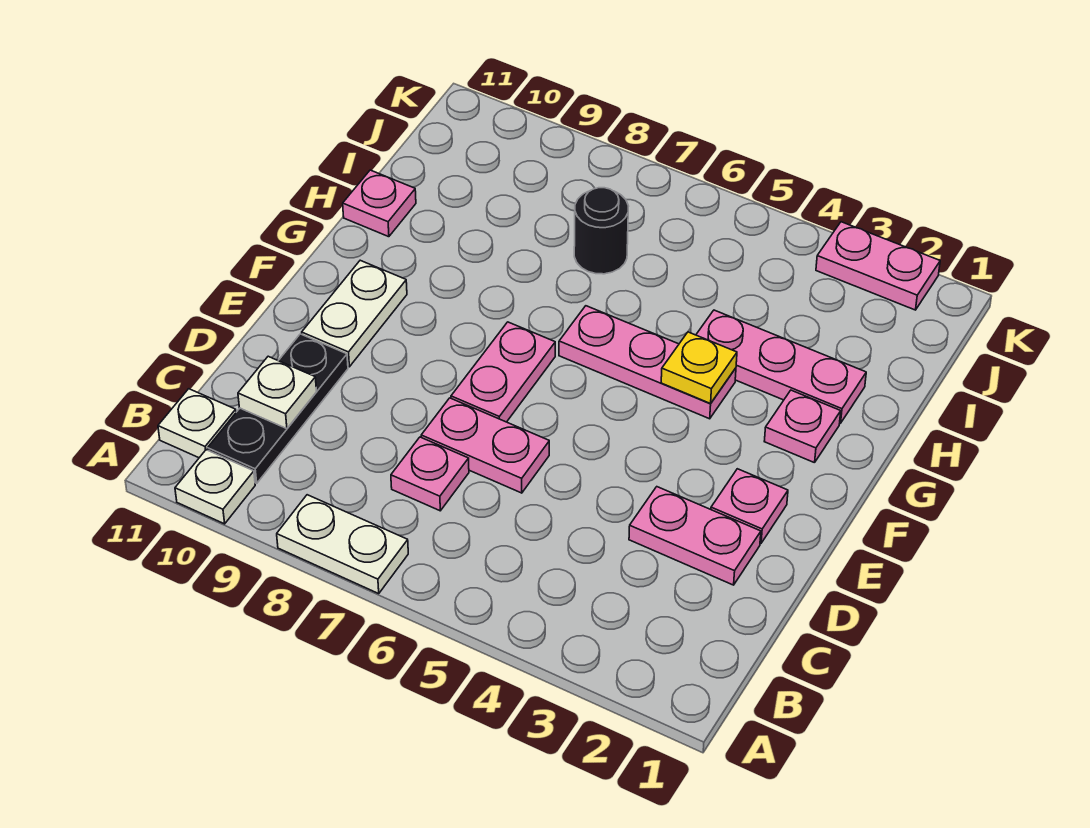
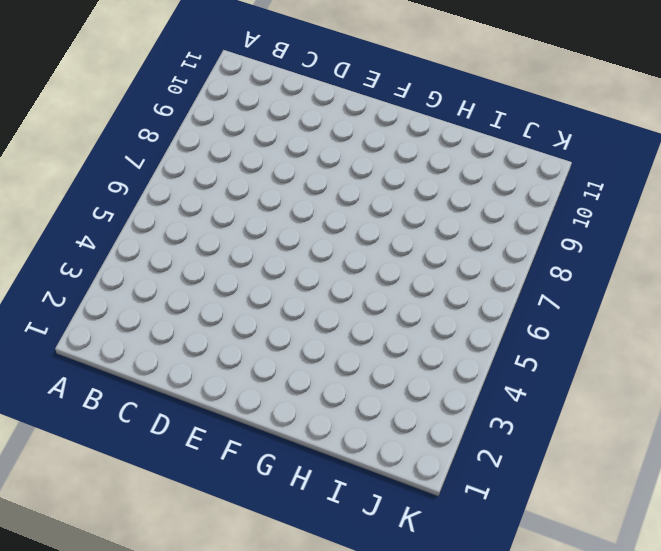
none -> white 1x2 plate [277,495,408,593]
none -> white 1x1 plate [175,450,255,524]
none -> black 1x3 plate [208,334,348,483]

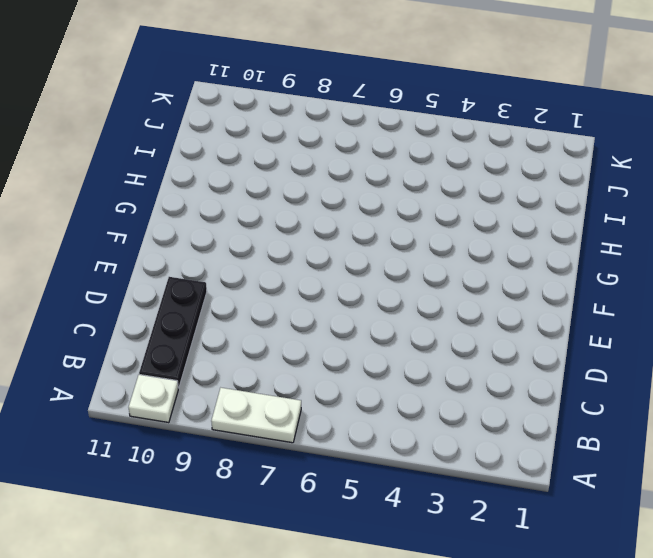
none -> white 1x1 plate [158,389,236,458]
none -> pink 1x1 plate [391,437,469,511]
none -> pink 1x2 plate [629,487,761,585]

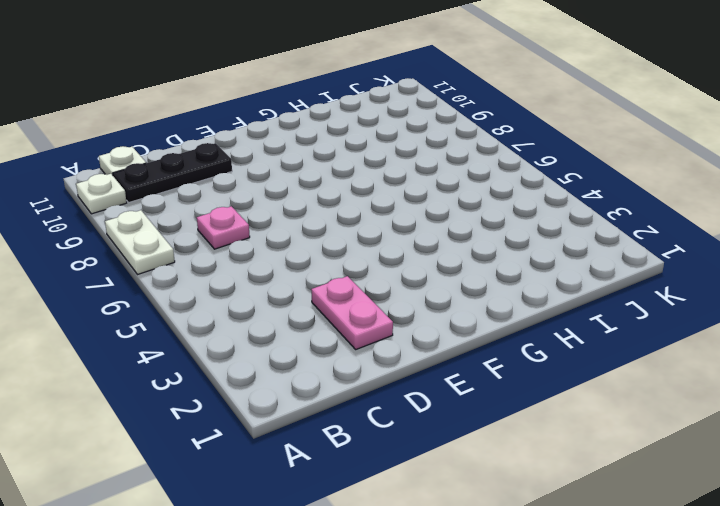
none -> pink 1x2 plate [421,398,549,493]
none -> pink 1x1 plate [711,469,788,543]
none -> pink 1x2 plate [451,322,555,422]

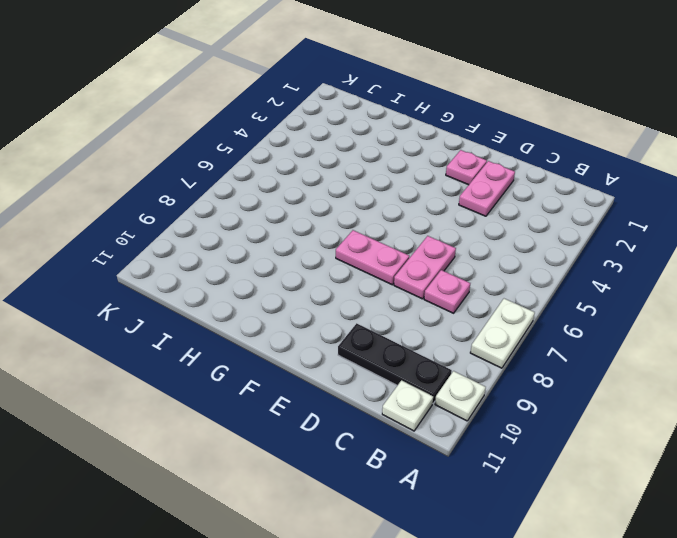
none -> white 1x2 plate [302,260,407,367]
none -> pink 1x1 plate [764,390,841,463]
none -> pink 1x3 plate [559,306,736,419]

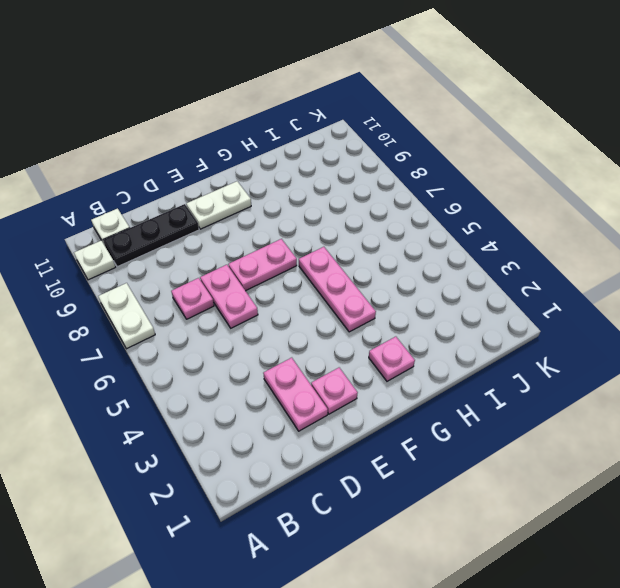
none -> pink 1x3 plate [696,310,866,423]
none -> pink 1x1 plate [343,170,416,237]
none -> black 1x1 round brick [574,188,628,274]

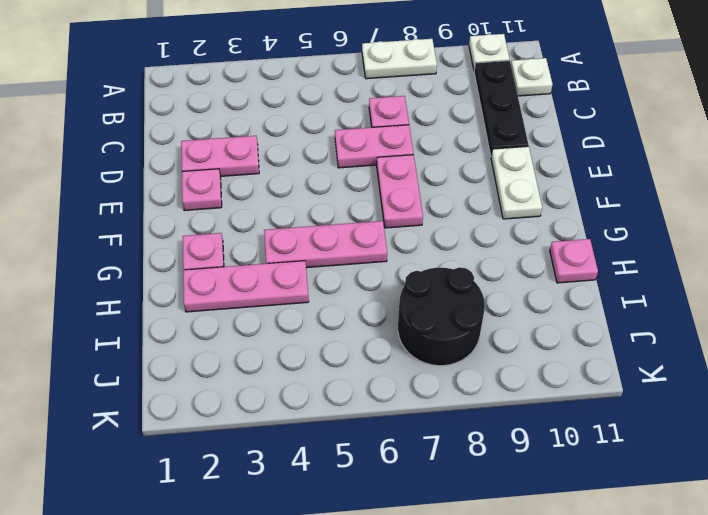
black 2x2 round brick [398,267,485,366] -> black 1x1 round brick [574,188,628,274]
none -> pink 1x2 plate [816,222,940,310]
none -> white 1x1 plate [238,356,317,429]
none -> yellow 1x1 plate [661,332,737,404]

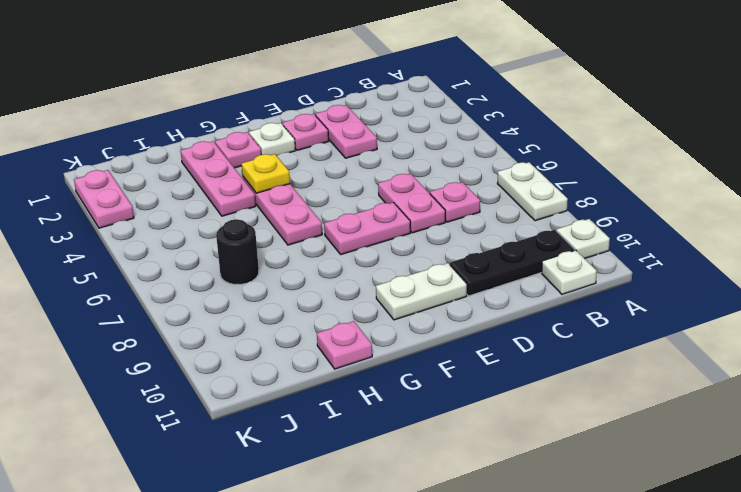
white 1x1 plate [249,123,295,156] -> white 1x1 plate moved to [238,356,317,429]

